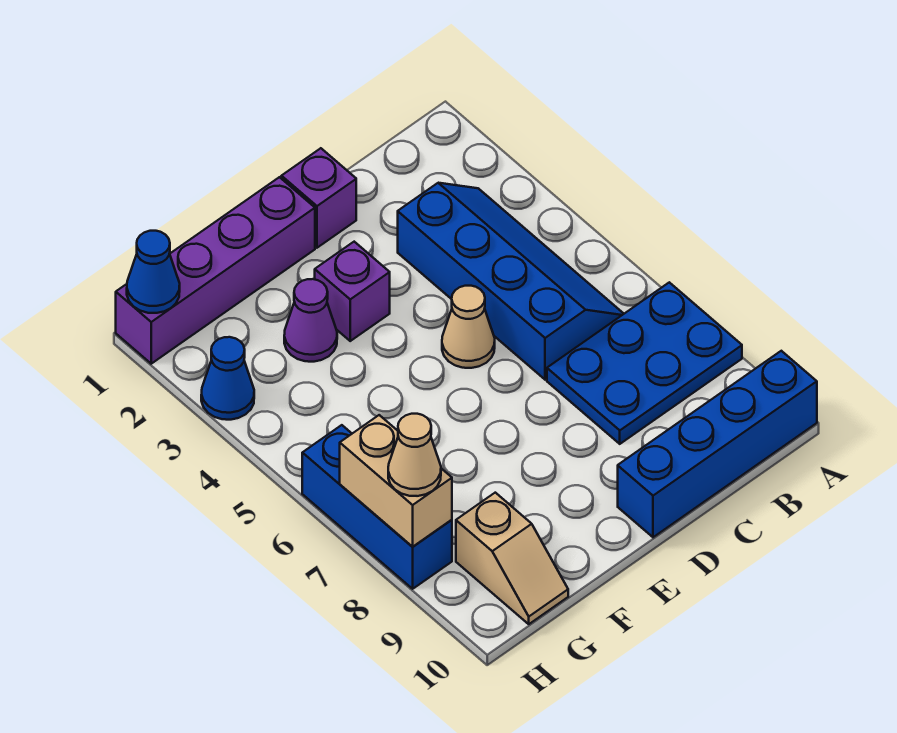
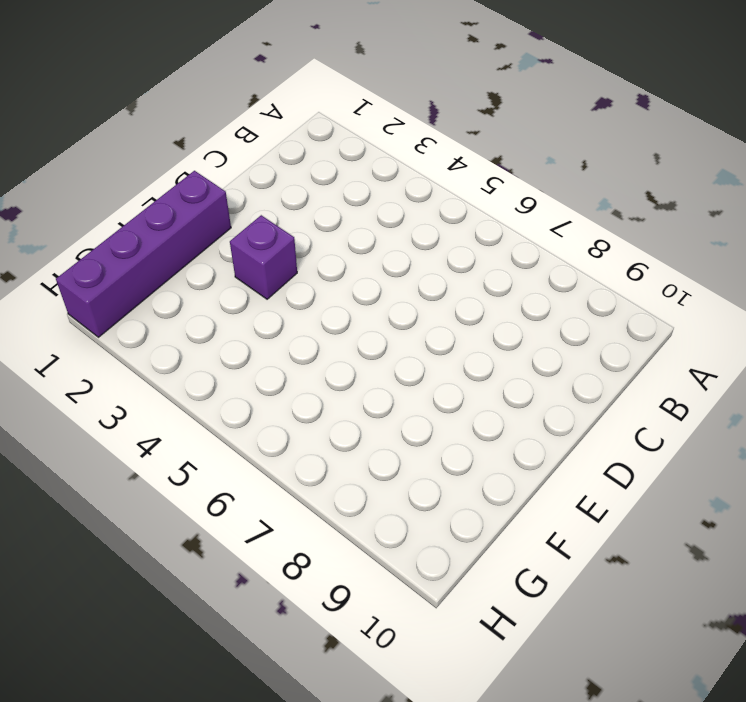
none -> blue 2x3 plate [547,282,742,444]
none -> blue 1x4 brick [618,351,817,537]
none -> blue 2x4 slope [398,183,624,380]

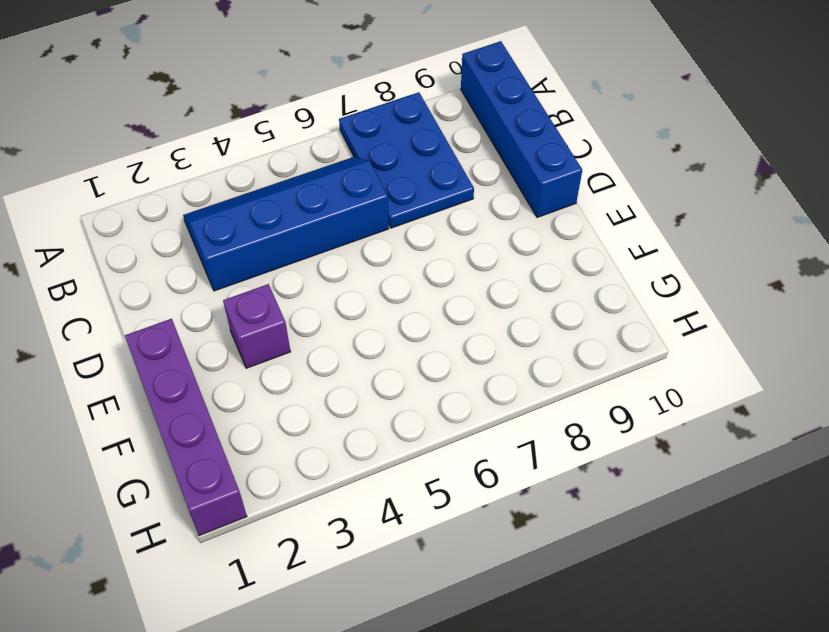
none -> purple 1x1 brick [281,148,356,248]
none -> tan 1x1 cone [442,286,495,368]
none -> purple 1x1 cone [284,279,337,362]

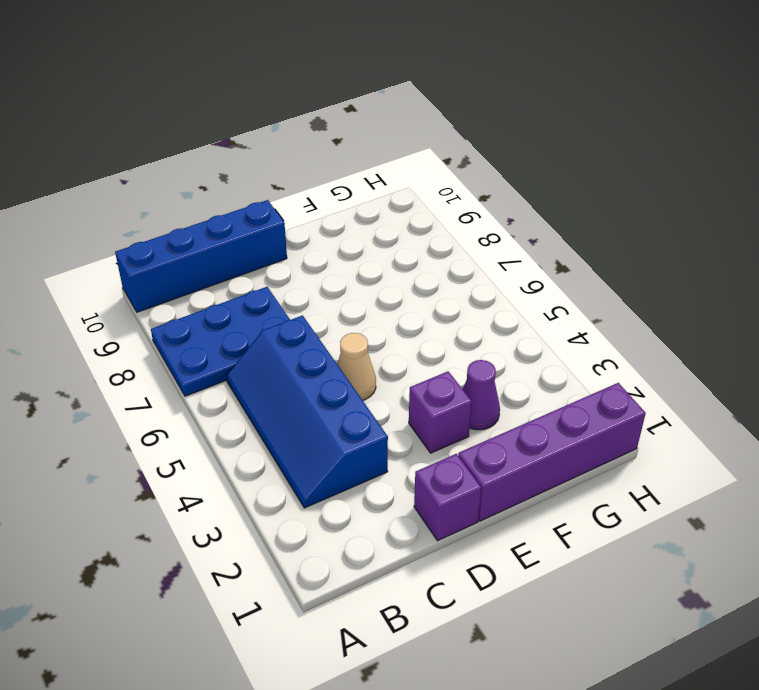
none -> tan 1x2 slope [456,493,568,624]
none -> blue 1x1 cone [201,337,254,420]
none -> blue 1x3 brick [302,425,452,589]

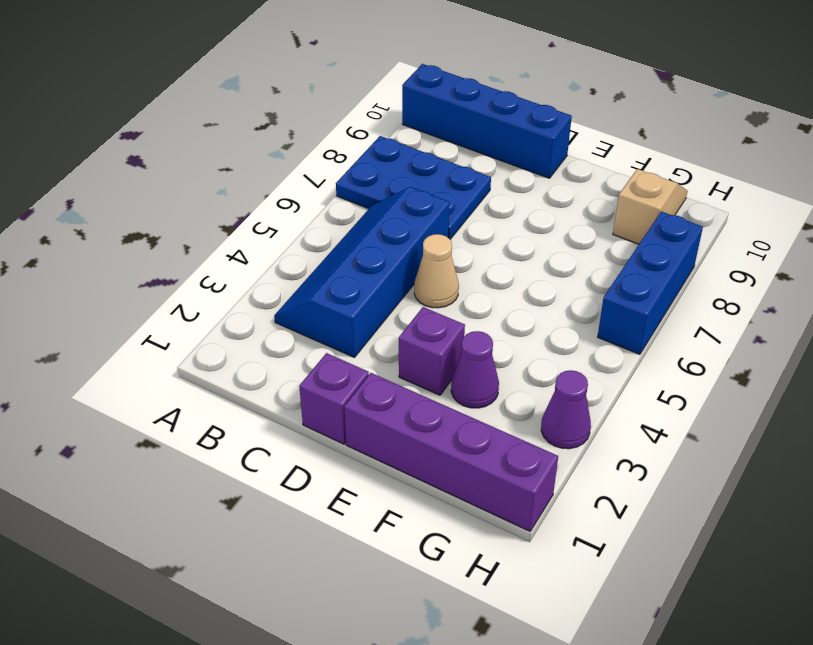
purple 1x1 cone [541,370,591,449] -> blue 1x1 cone [201,337,254,420]
none -> blue 1x1 cone [127,231,180,313]
none -> tan 1x2 brick [340,415,452,547]
none -> tan 1x1 cone [388,414,441,496]

